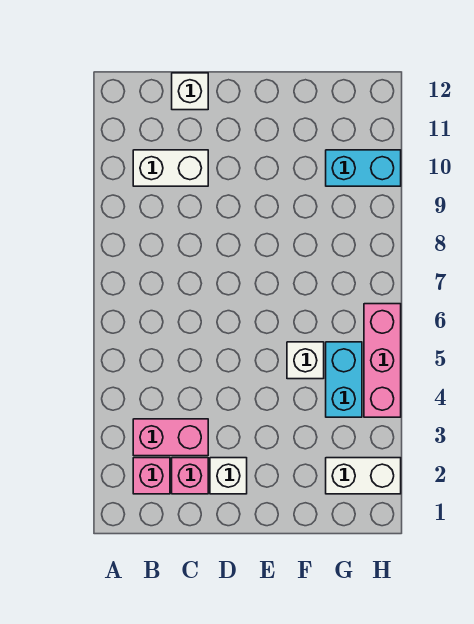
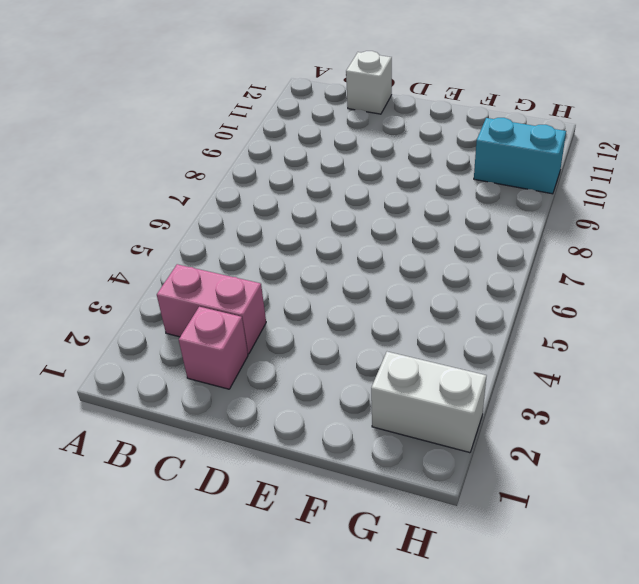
none -> pink 1x1 brick [133,458,170,494]
none -> white 1x2 brick [133,150,208,186]

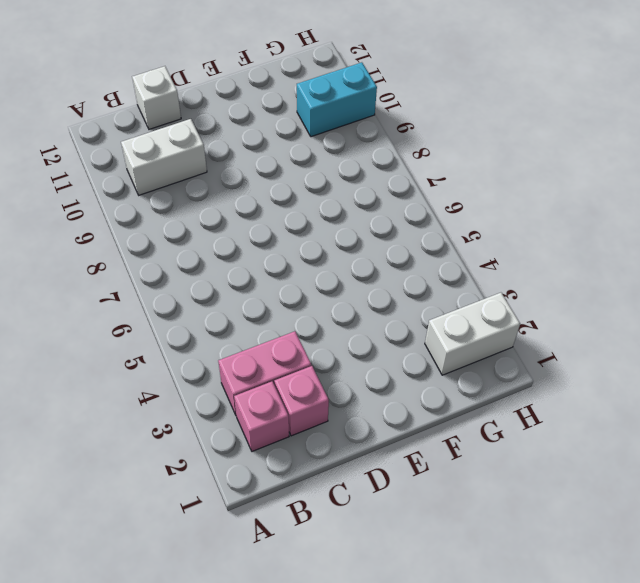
none -> white 1x1 brick [210,458,247,494]
none -> white 1x1 brick [287,342,324,379]

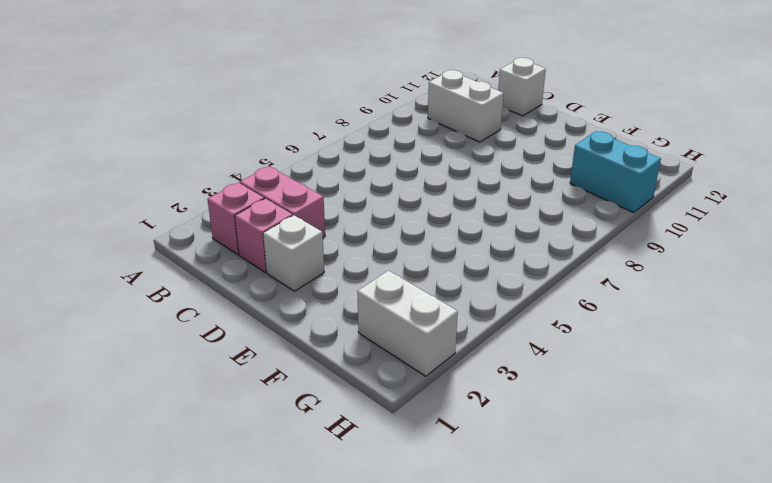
none -> white 1x1 brick [287,342,324,379]
none -> cyan 1x2 brick [326,342,362,417]

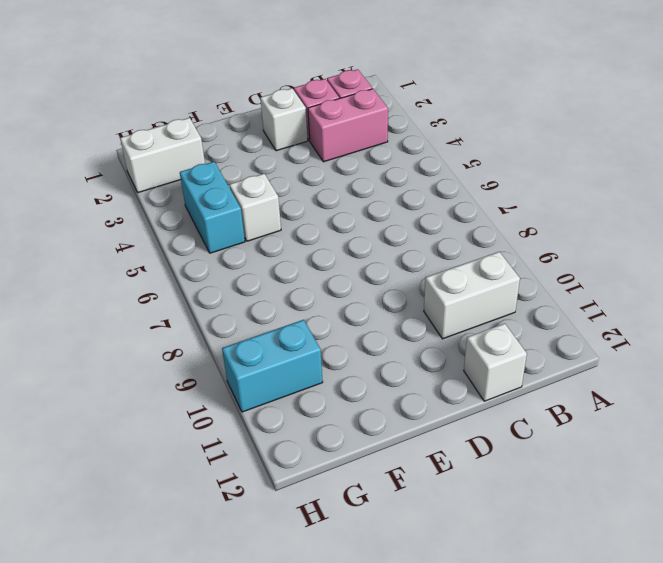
none -> pink 1x3 brick [364,304,401,417]

